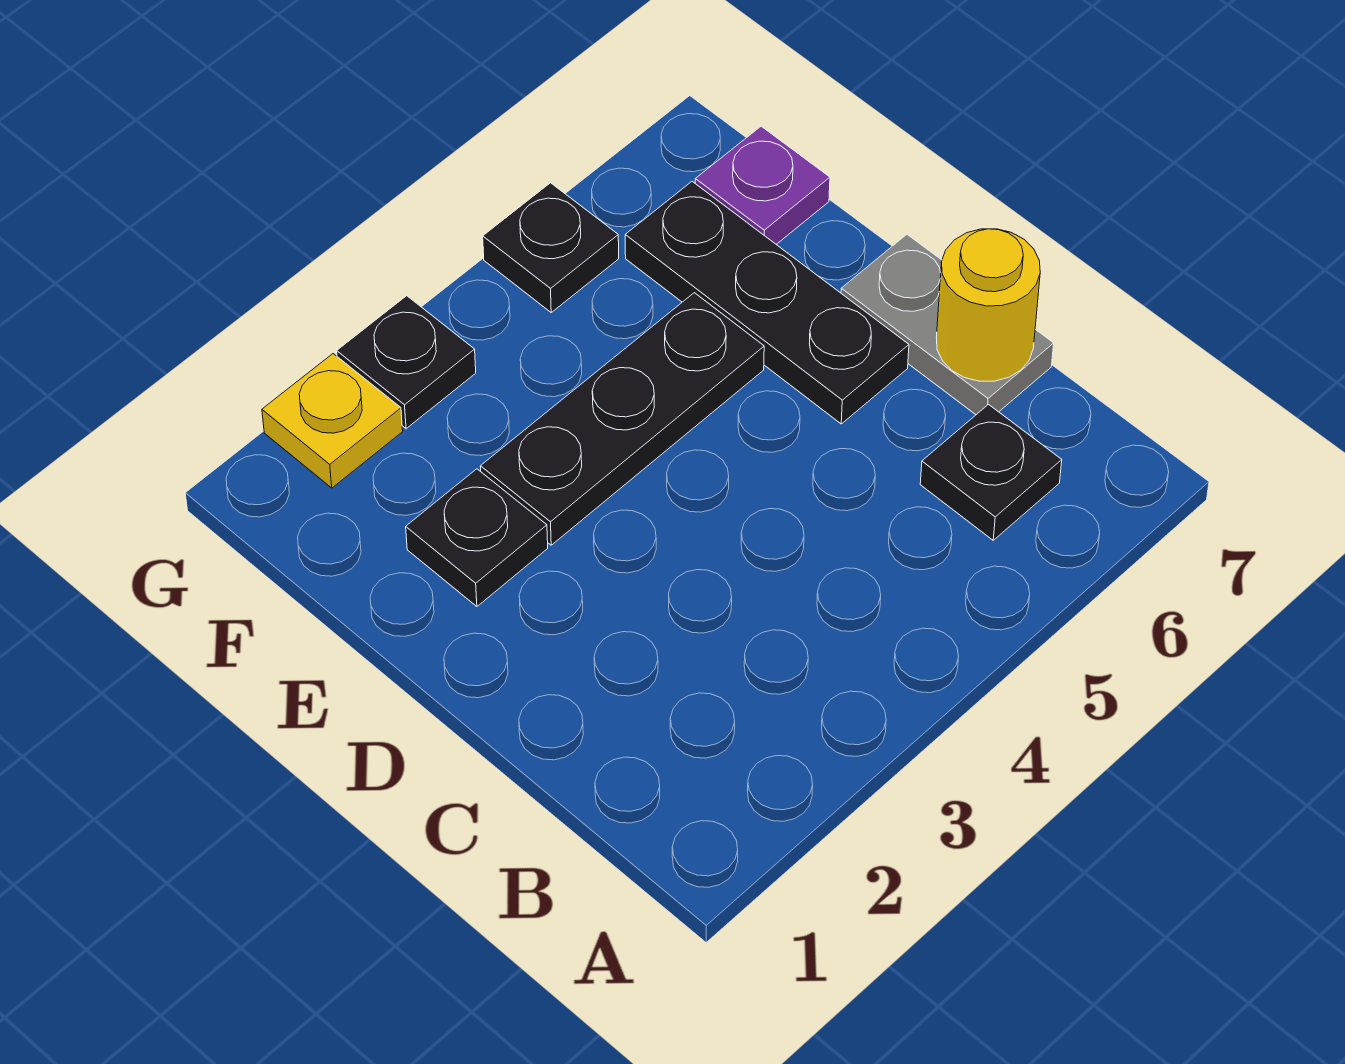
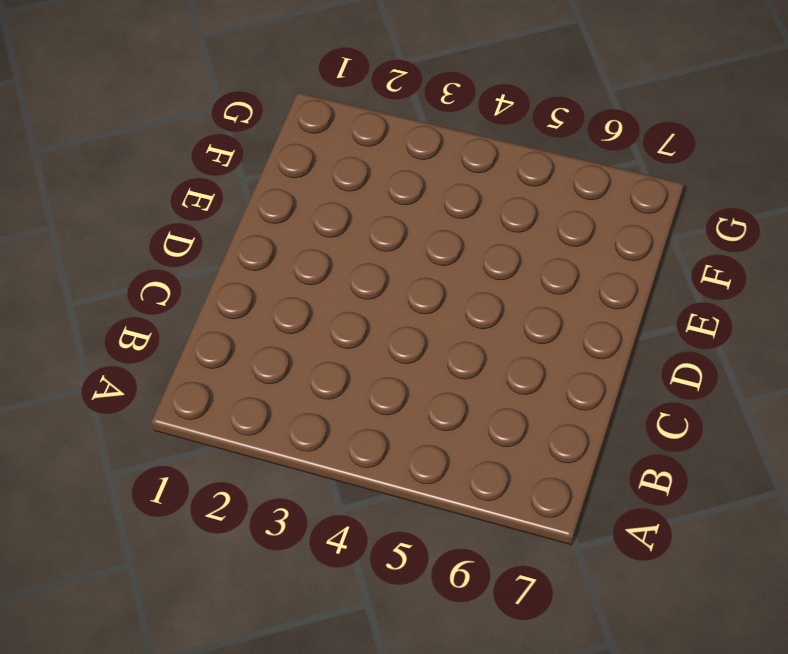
none -> black 1x1 plate [920,405,1062,540]
none -> grey 1x2 plate [841,235,1054,415]

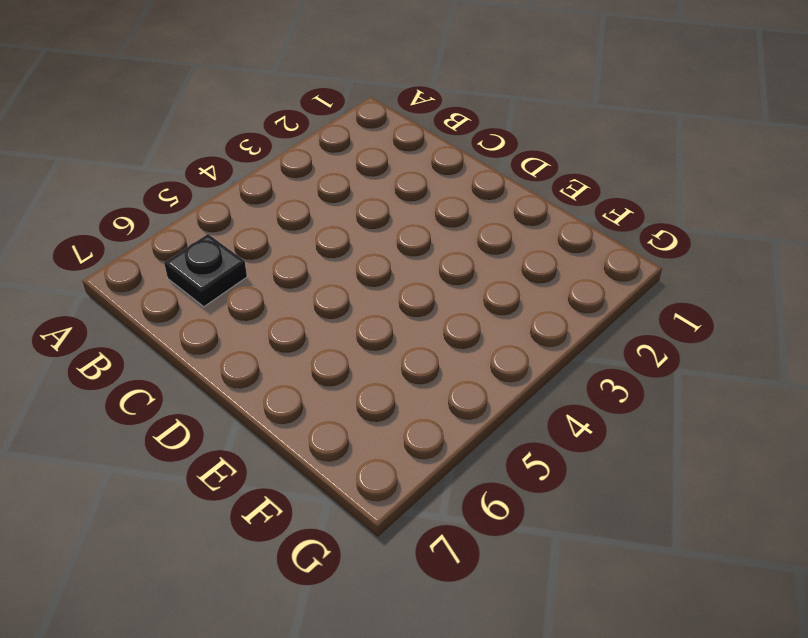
none -> grey 1x2 plate [841,235,1054,415]
none -> black 1x3 plate [625,182,909,424]

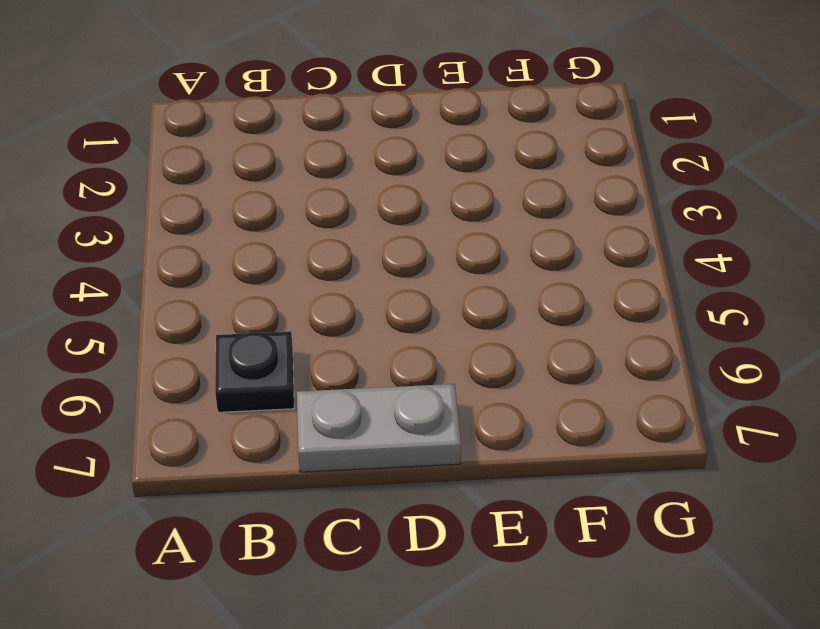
none -> black 1x3 plate [625,182,909,424]
none -> black 1x1 plate [406,469,548,606]

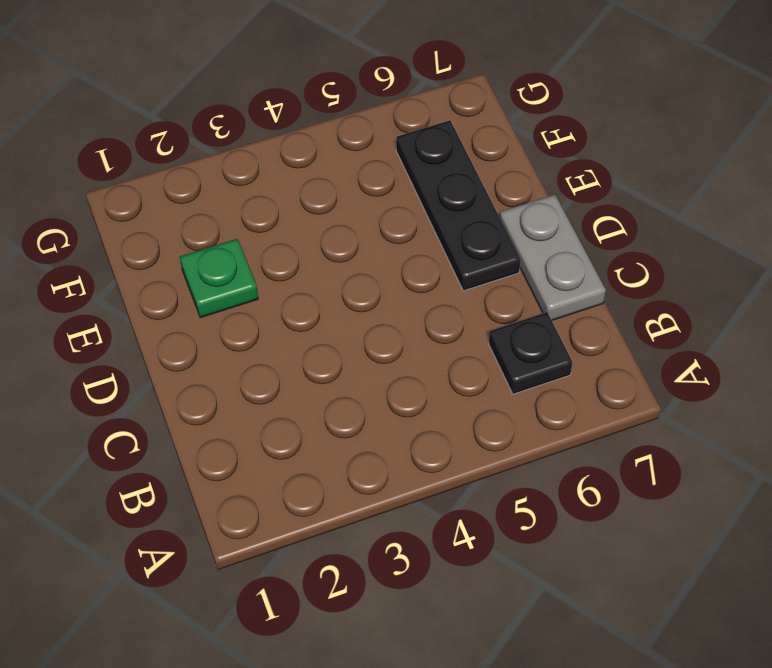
green 1x1 plate [180,239,258,318] -> black 1x1 plate [406,469,548,606]
none -> black 1x3 plate [480,293,764,545]
none -> purple 1x1 plate [695,126,830,244]

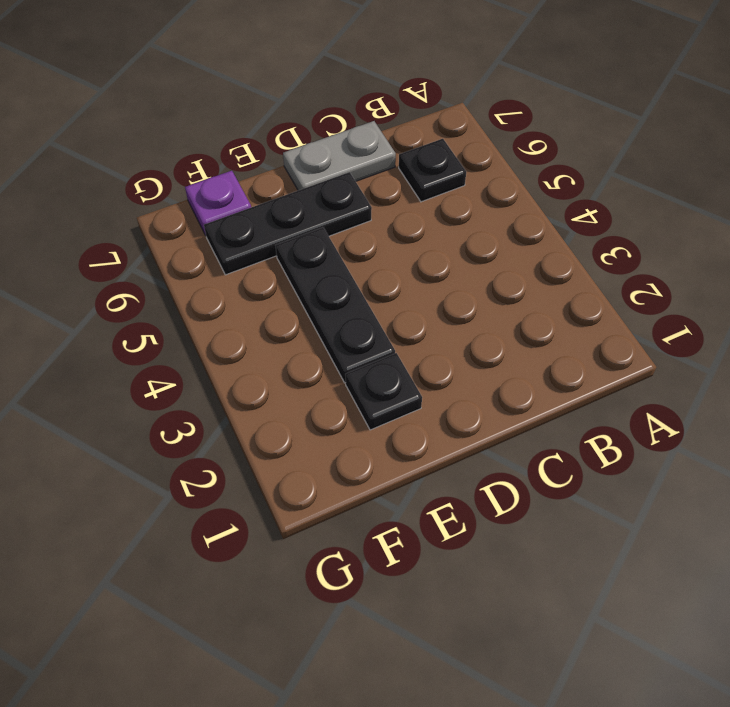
none -> yellow 1x1 plate [262,354,403,488]
none -> black 1x1 plate [337,296,476,429]

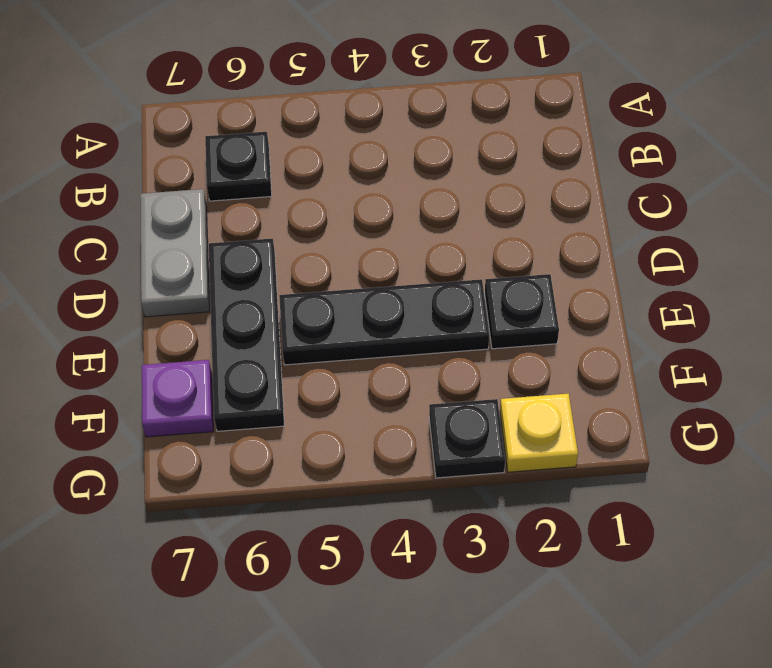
none -> black 1x1 plate [483,183,619,312]
none -> yellow 1x1 round brick [936,229,1040,381]

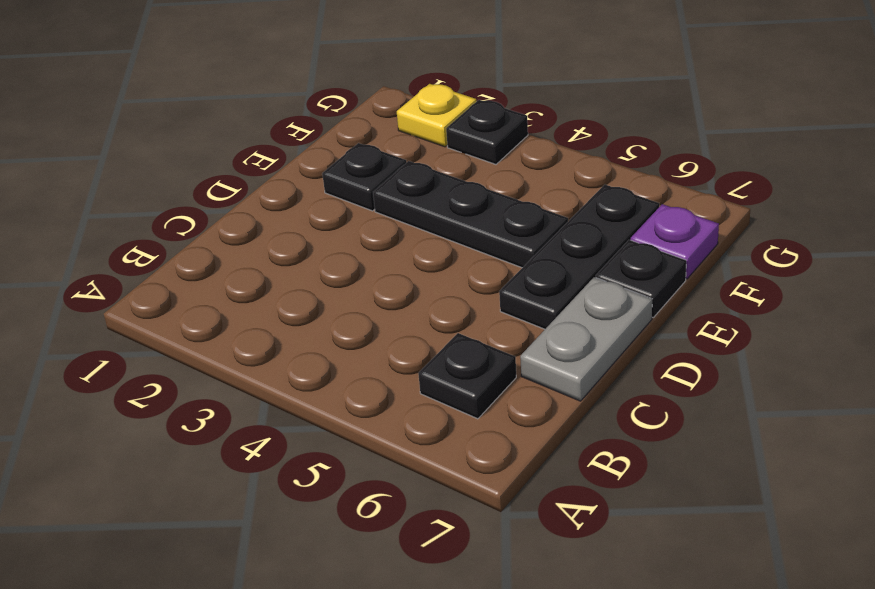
black 1x1 plate [596,240,686,318] -> black 1x1 plate moved to [483,183,619,312]
none -> yellow 1x1 round brick [936,229,1040,381]

